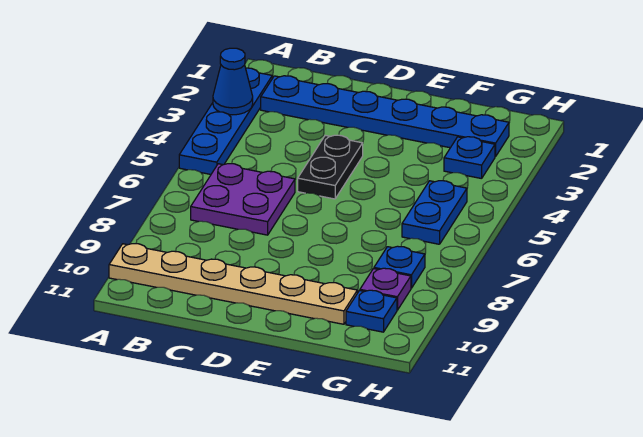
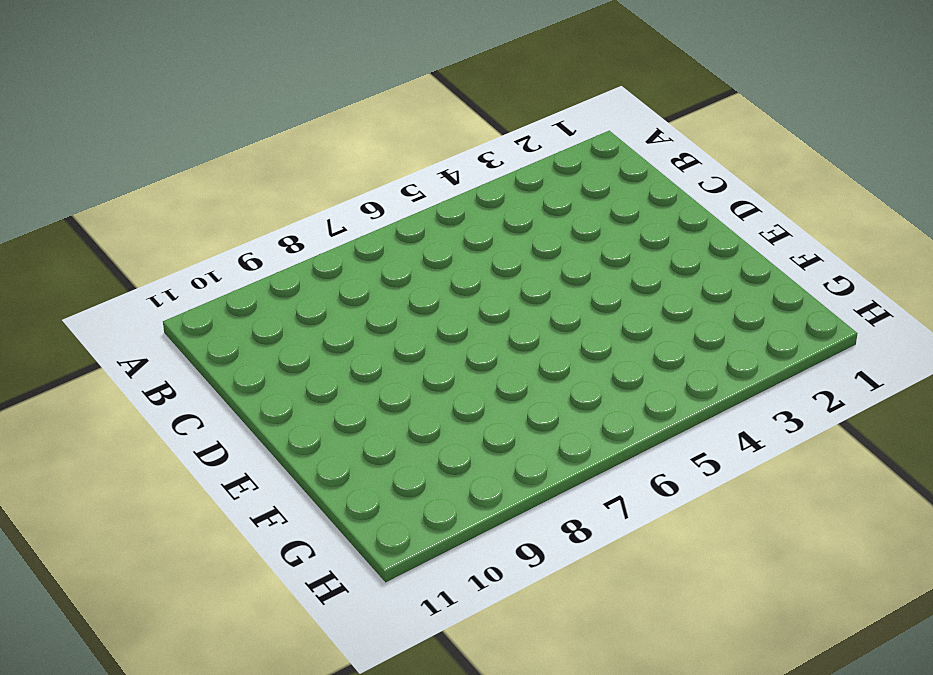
none -> blue 1x4 plate [179,68,272,174]
none -> tan 1x6 plate [109,244,357,324]

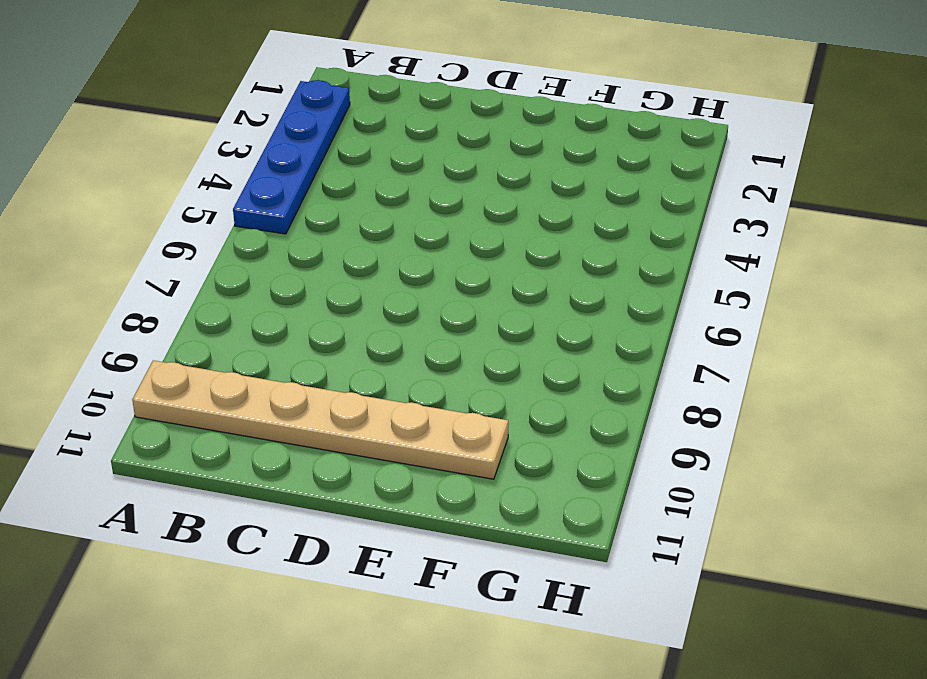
none -> blue 1x6 plate [261,76,509,157]
none -> purple 2x2 plate [191,164,295,235]

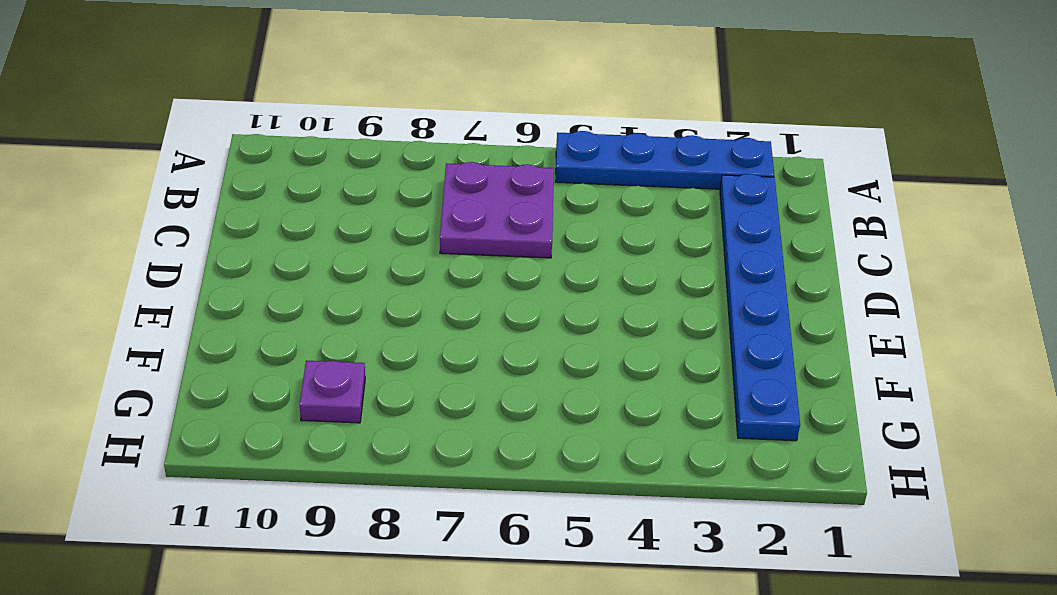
none -> tan 1x6 plate [109,244,357,324]
none -> black 1x2 plate [298,135,363,199]

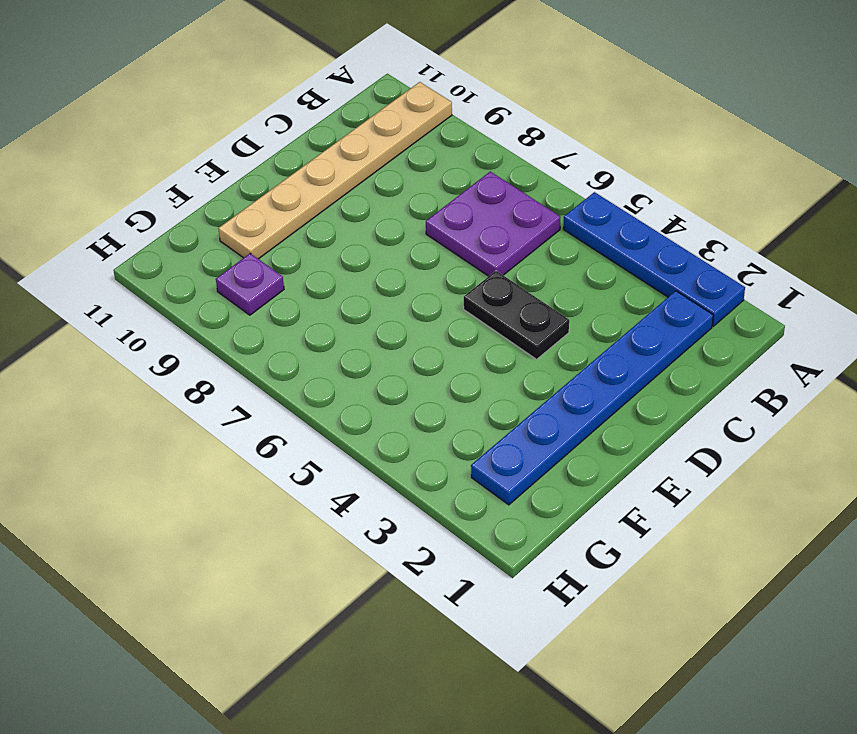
none -> blue 1x1 plate [444,137,495,179]
none -> blue 1x2 plate [402,181,467,244]

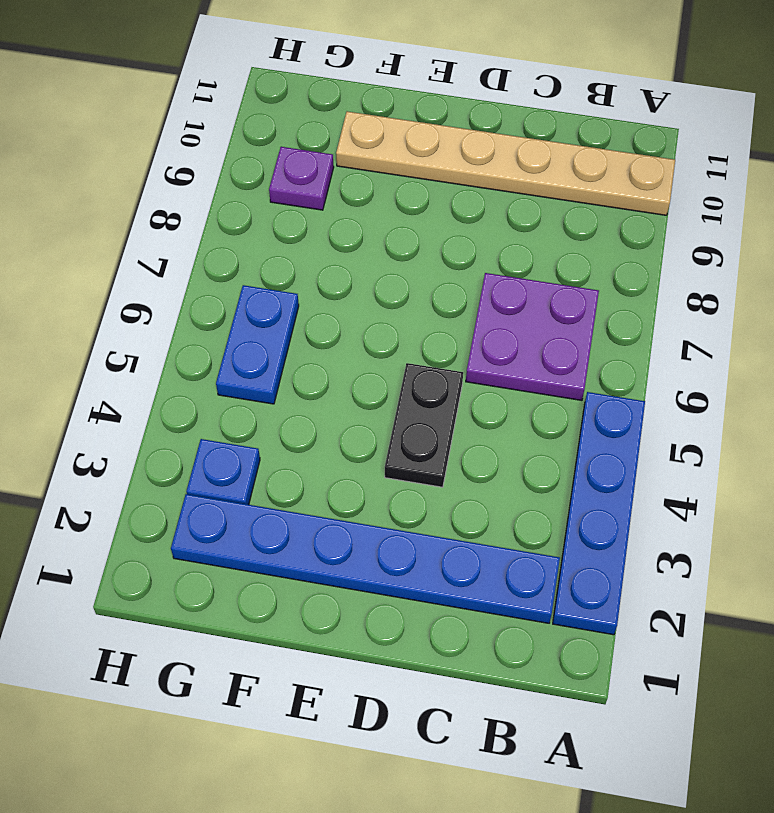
none -> blue 1x1 plate [374,246,425,288]
none -> blue 1x1 plate [346,290,397,332]

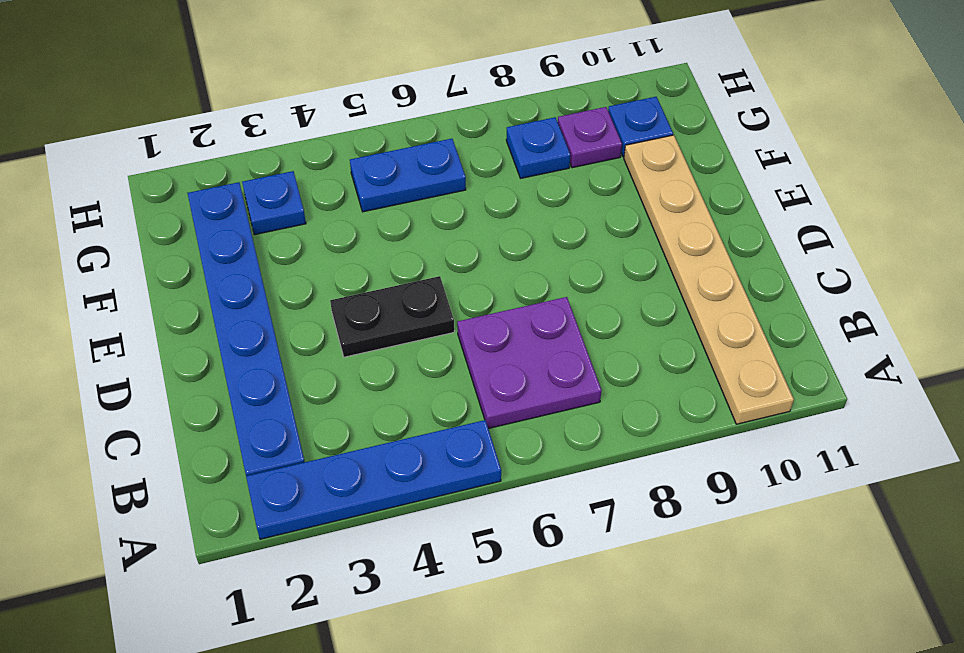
none -> blue 1x1 cone [213,48,253,115]

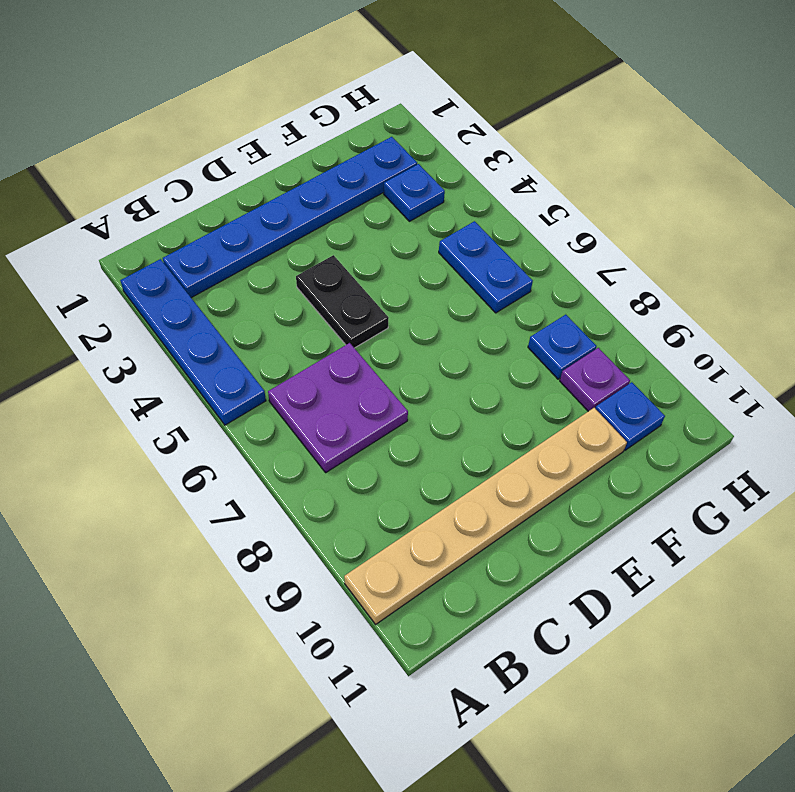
none -> blue 1x1 cone [213,48,253,115]

